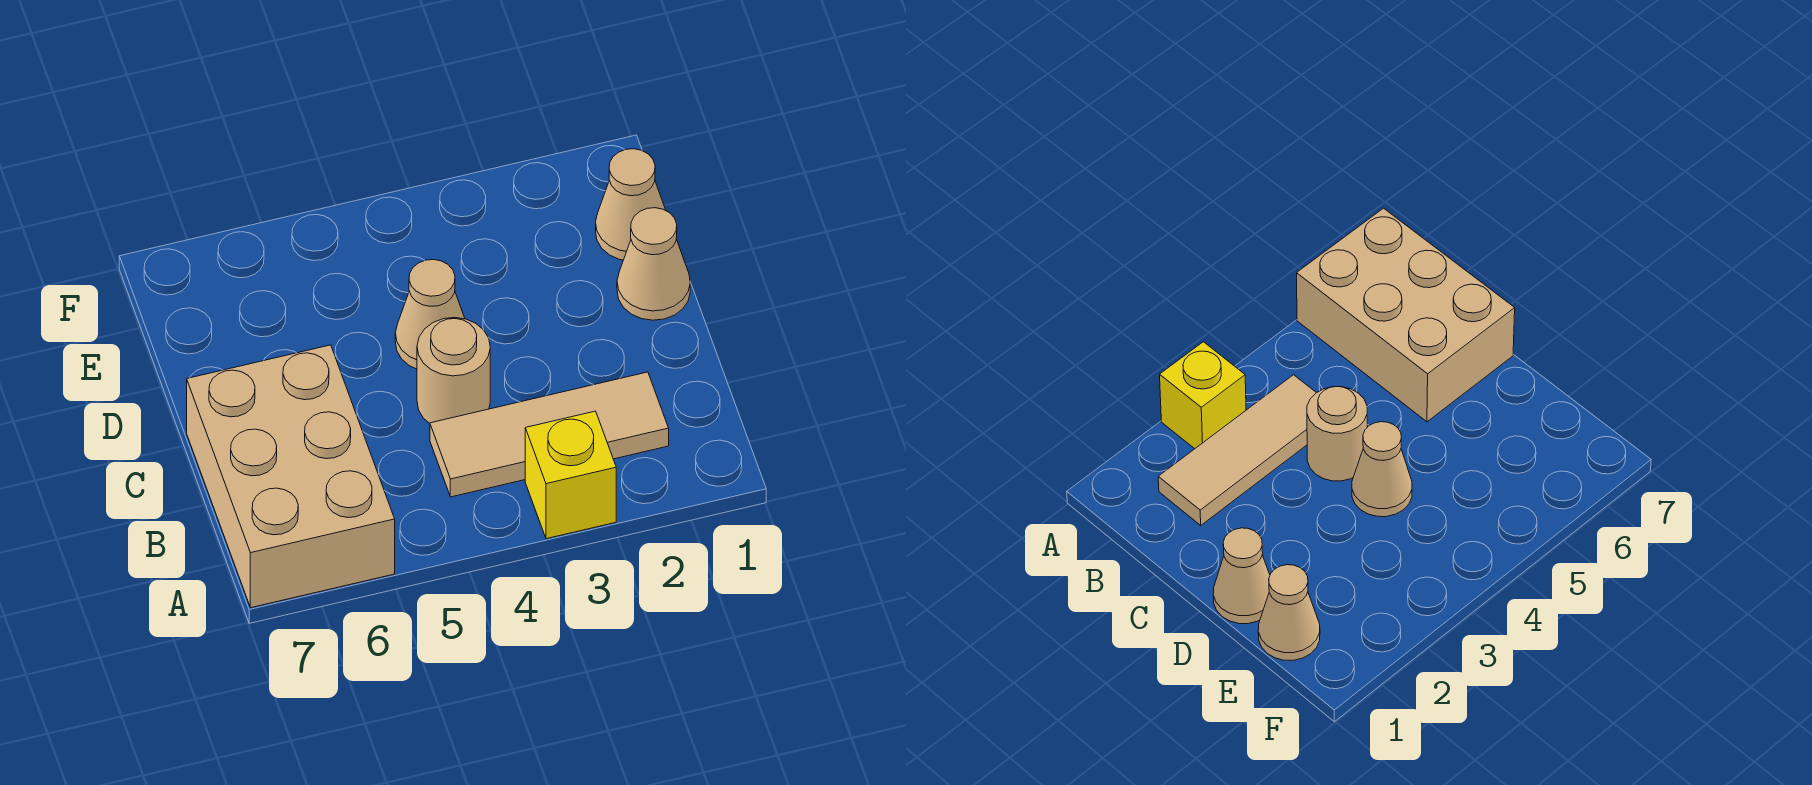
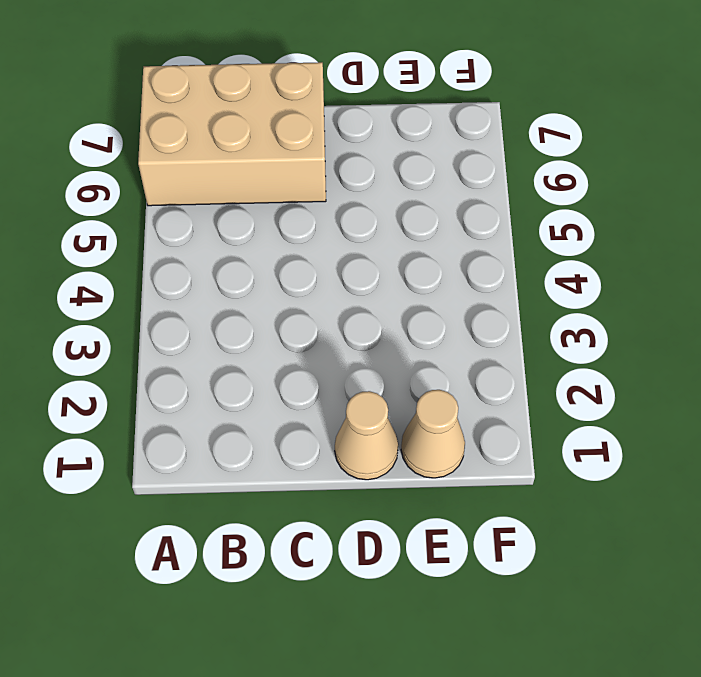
none -> yellow 1x1 brick [525,411,616,539]
none -> tan 1x3 tile [430,372,669,497]

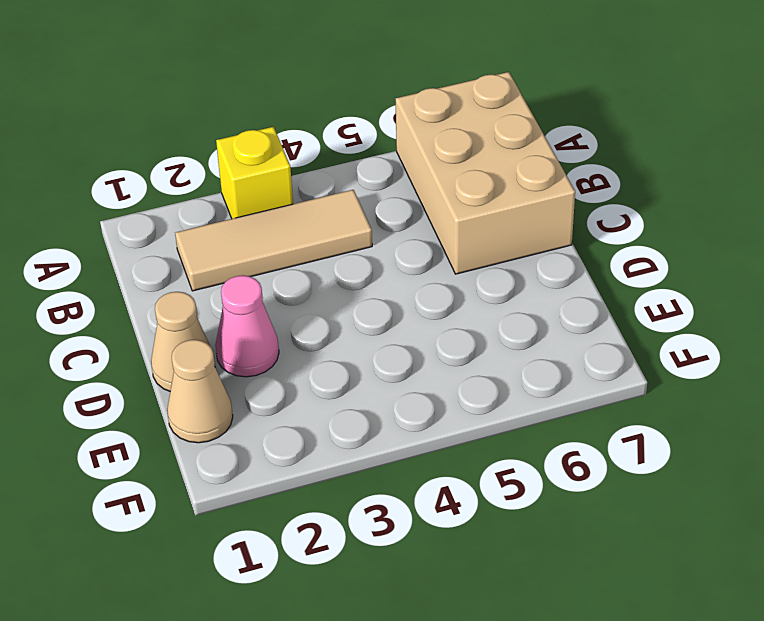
pink 1x1 cone [215,275,279,377] -> none
none -> tan 1x1 round brick [417,318,490,423]
none -> tan 1x1 cone [395,260,465,369]

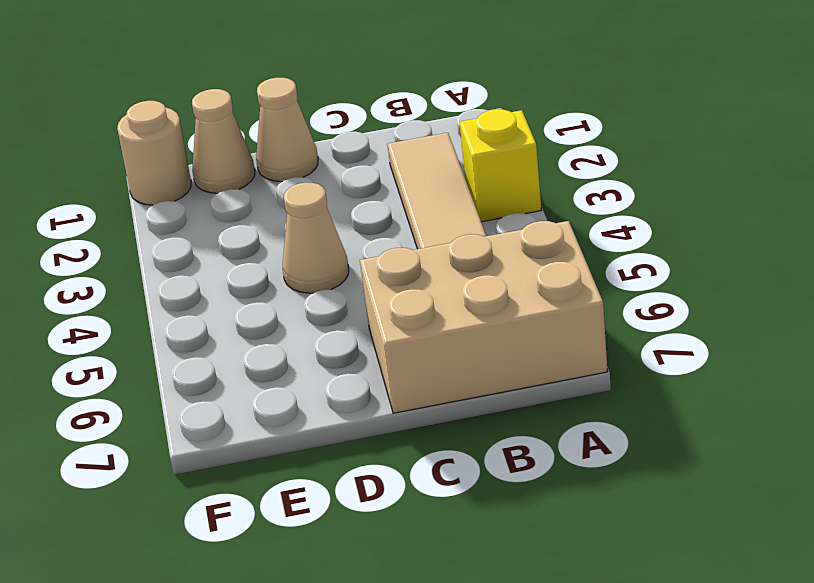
tan 1x1 round brick [117,101,191,205] -> tan 1x1 round brick moved to [417,318,490,423]

